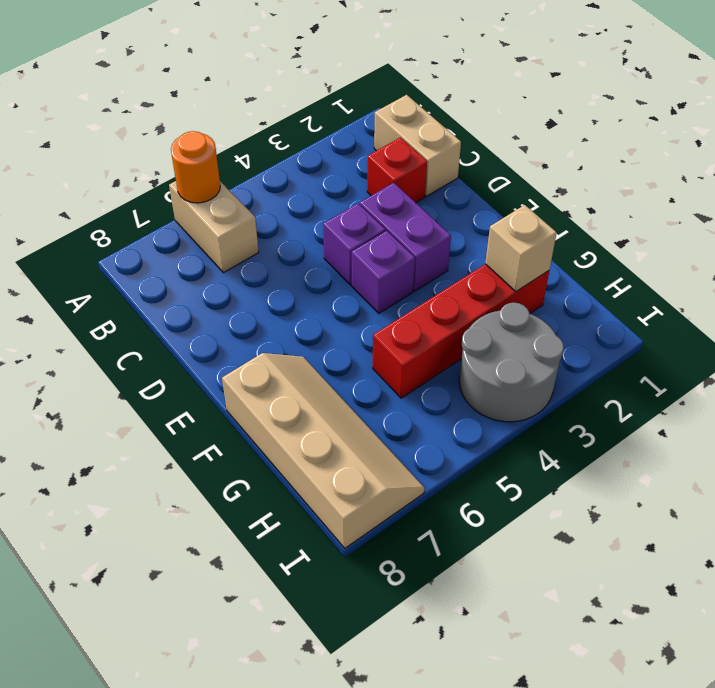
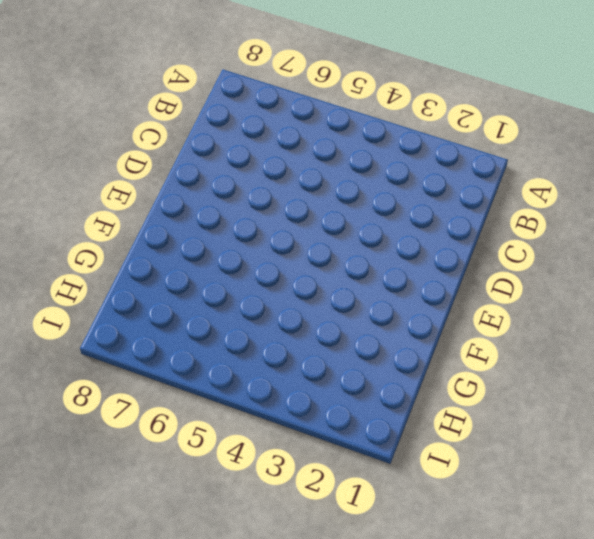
none -> tan 1x2 brick [169,181,259,273]
none -> tan 1x2 brick [374,95,461,196]

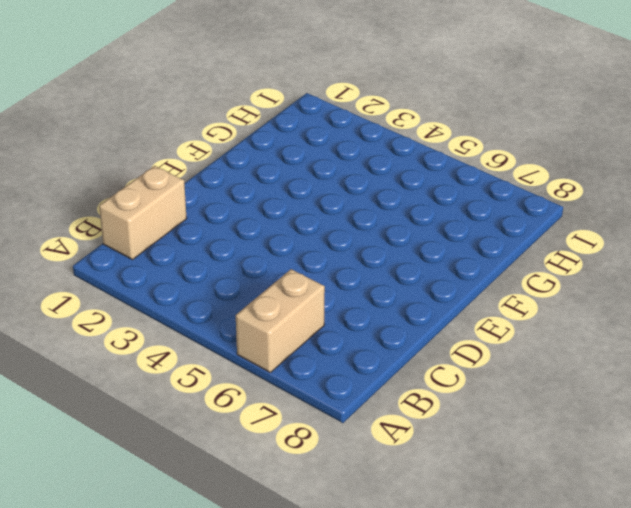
none -> red 1x1 brick [367,138,427,203]
none -> purple 1x2 brick [360,183,451,291]

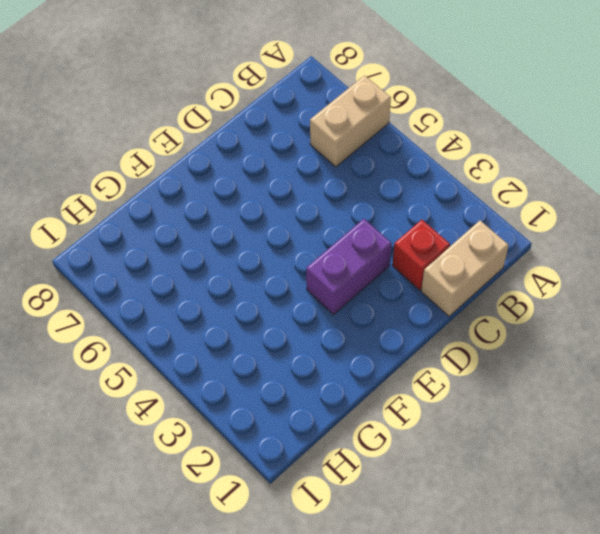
none -> purple 1x1 brick [323,204,385,285]
none -> purple 1x1 brick [352,231,415,313]

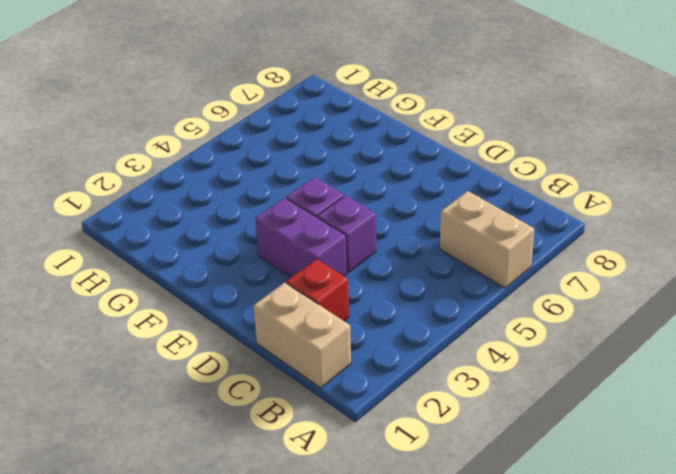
none -> tan 2x4 slope [222,353,424,548]
none -> red 1x4 brick [373,264,549,398]

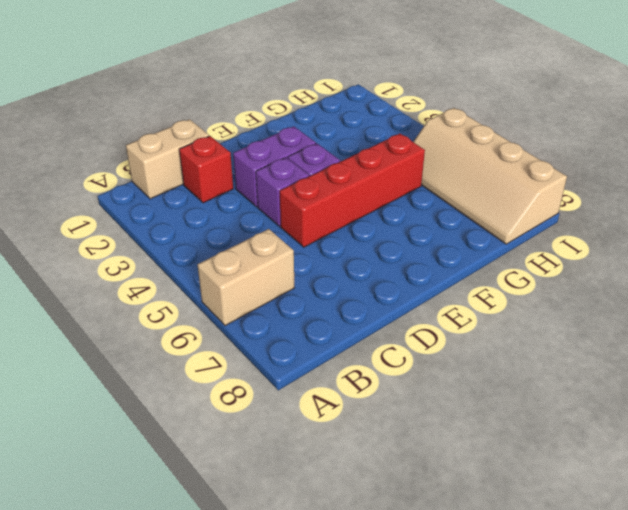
red 1x4 brick [280,134,425,247] -> red 1x4 brick turned to [373,264,549,398]
tan 2x4 slope [413,108,567,244] -> tan 2x4 slope turned to [222,353,424,548]
none -> grey 2x2 round brick [459,303,564,422]
none -> orange 1x1 round brick [171,131,220,203]

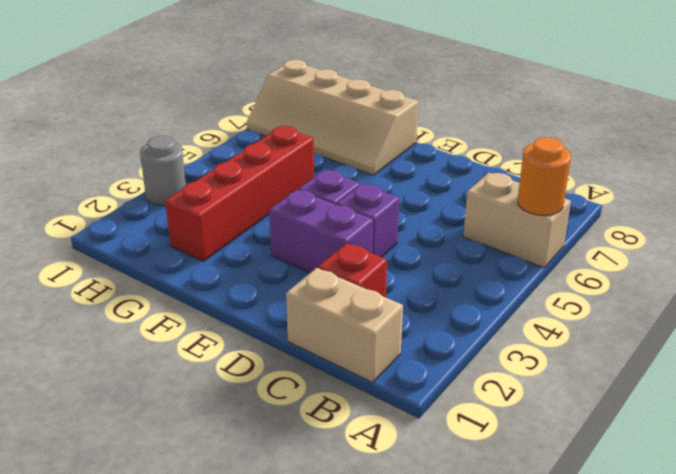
grey 1x1 round brick [140,136,186,206] -> grey 2x2 round brick [459,303,564,422]
none -> tan 1x1 brick [485,205,557,291]

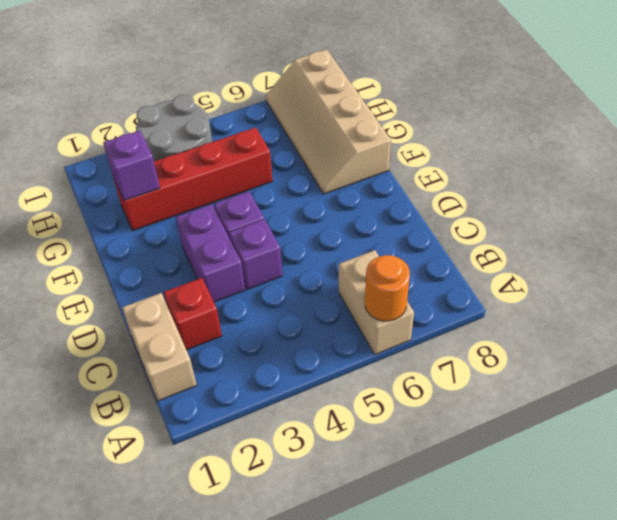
purple 1x1 brick [103,130,160,201] -> tan 1x1 brick [485,205,557,291]

